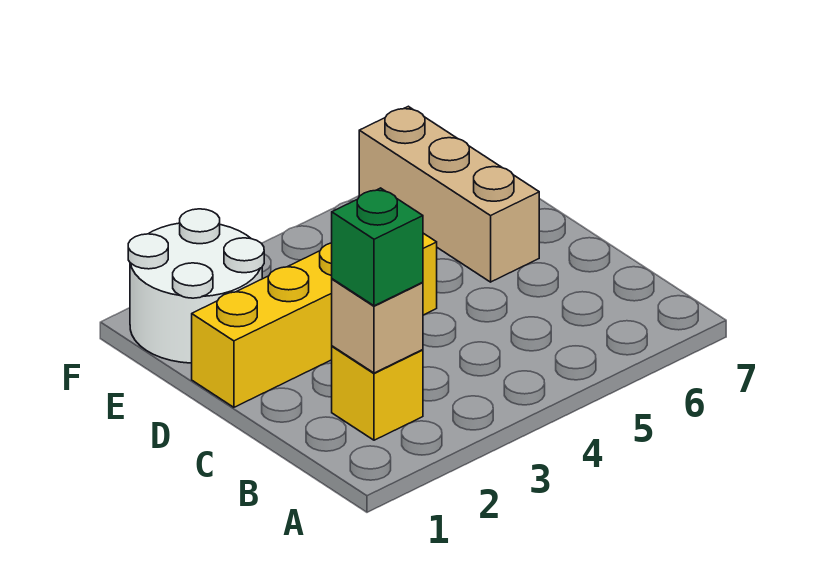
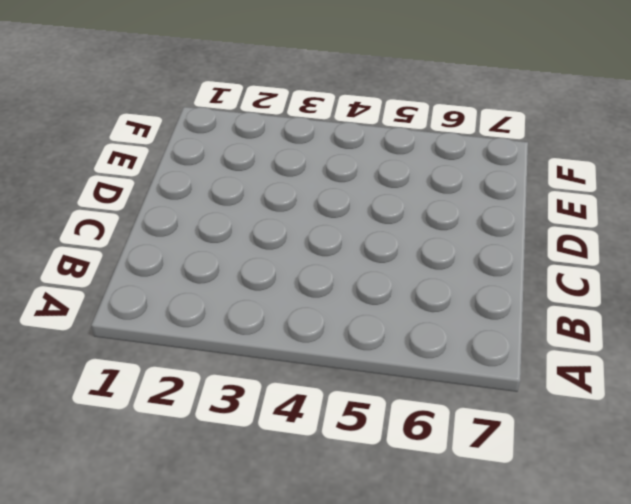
none -> yellow 1x1 brick [332,346,423,440]
none -> yellow 1x4 brick [192,233,437,407]

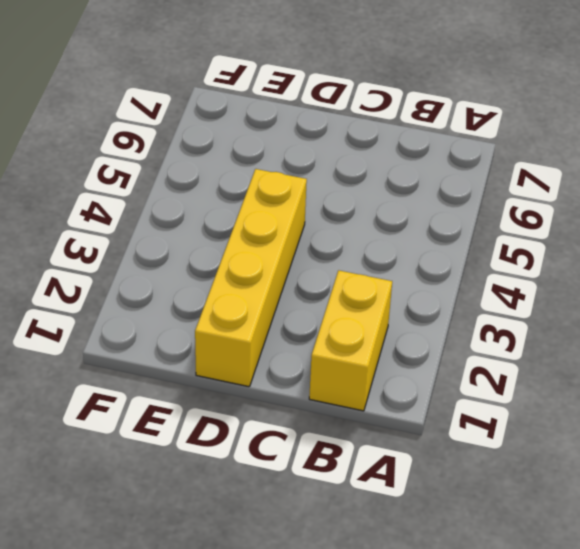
yellow 1x2 brick [309,270,392,411] -> yellow 1x1 brick [332,346,423,440]
none -> tan 1x3 brick [359,106,539,282]
none -> white 2x2 round brick [128,209,264,363]

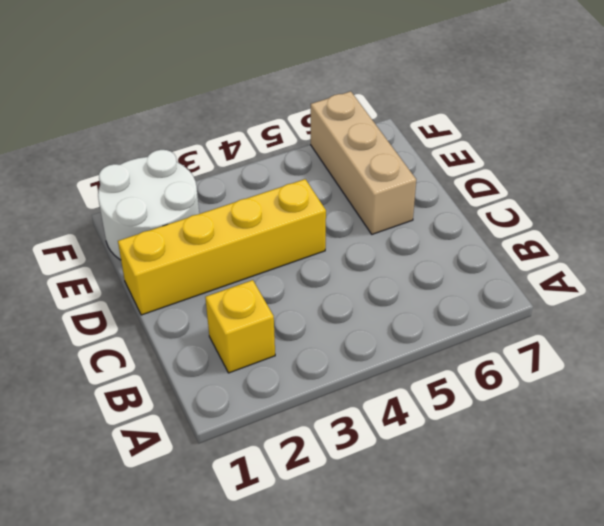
none -> tan 1x1 brick [332,279,423,373]
none -> green 1x1 brick [332,188,423,306]

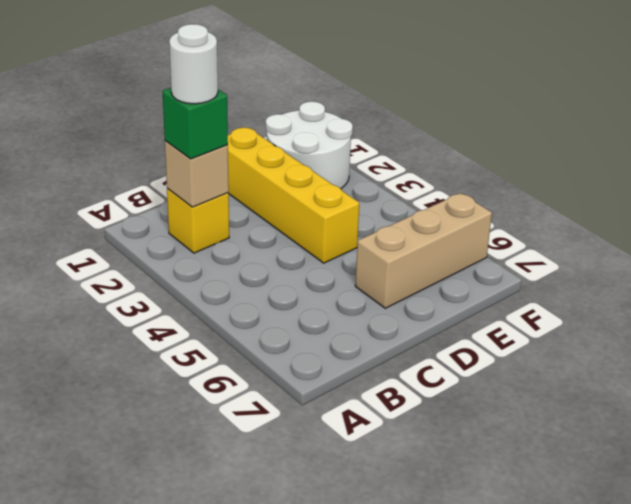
white 1x1 round brick [169,24,218,104] -> none

